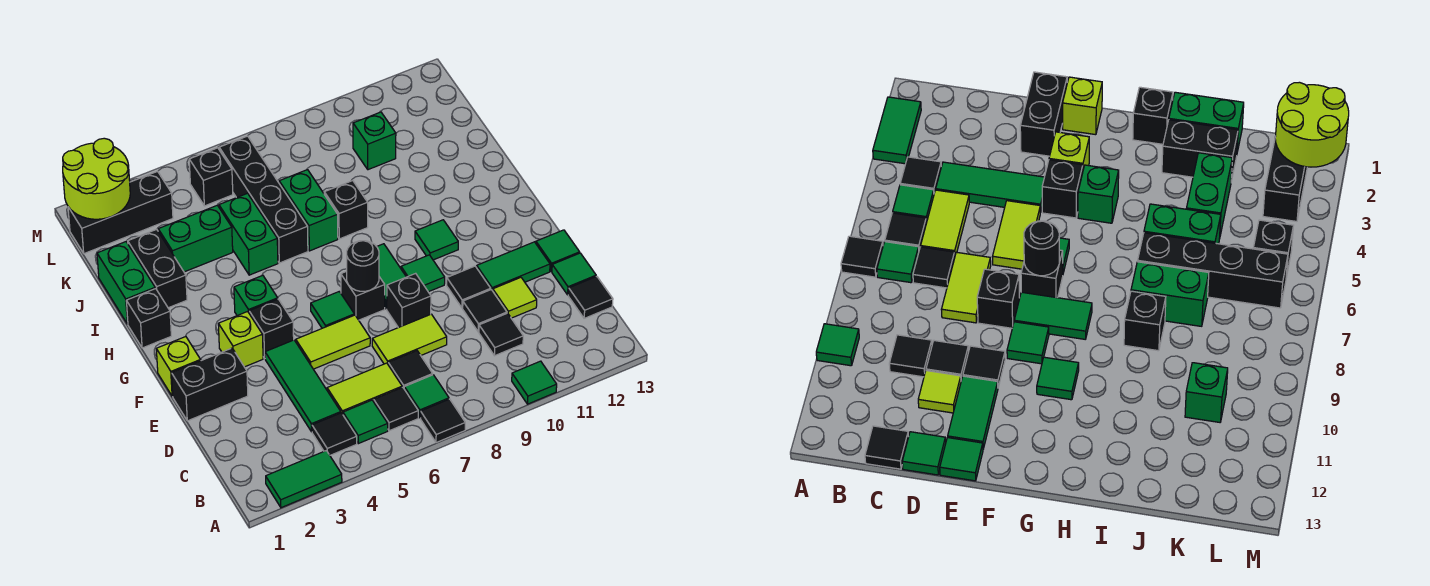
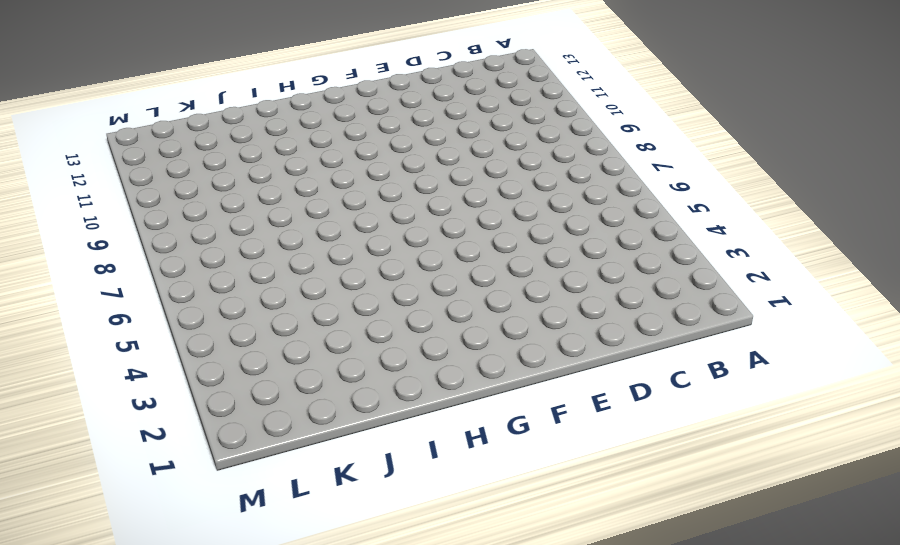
none -> green 1x2 tile [266,451,342,508]
none -> black 1x1 tile [421,399,465,443]
none -> green 1x1 tile [512,361,557,404]
none -> black 1x1 tile [312,413,357,455]

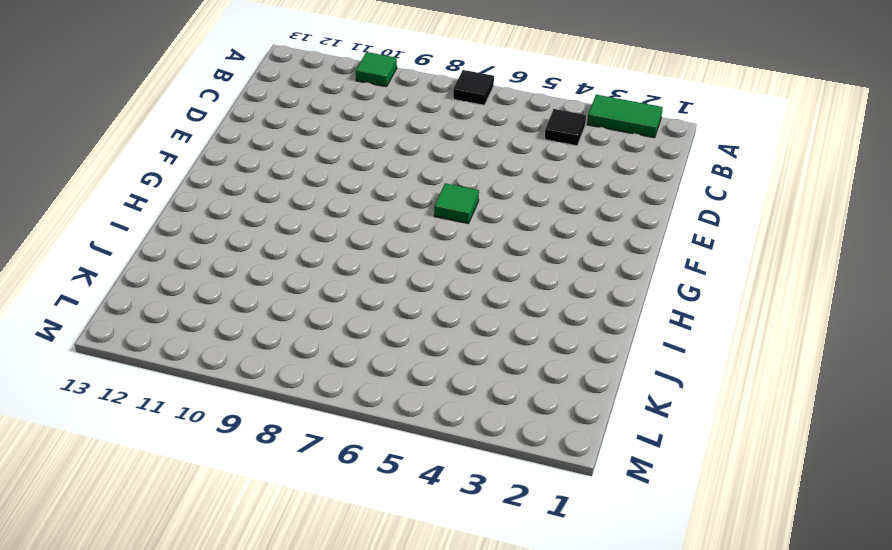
none -> green 1x1 tile [343,400,388,444]
none -> black 1x1 tile [374,387,418,431]
none -> green 1x1 tile [404,375,449,418]
none -> green 1x3 tile [265,340,341,432]

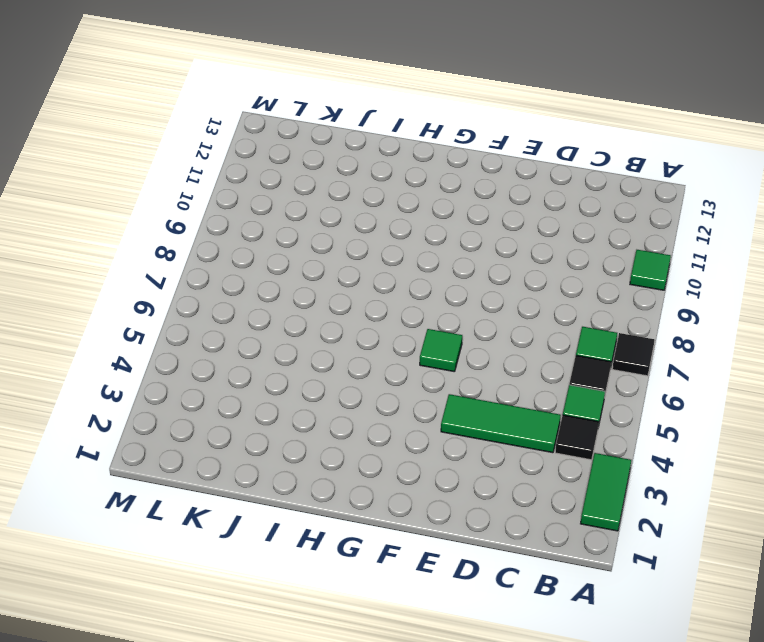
none -> lime 1x2 tile [327,363,402,414]
none -> black 1x1 tile [388,351,433,388]
none -> black 1x1 tile [479,313,523,356]
none -> black 1x1 tile [568,277,613,318]

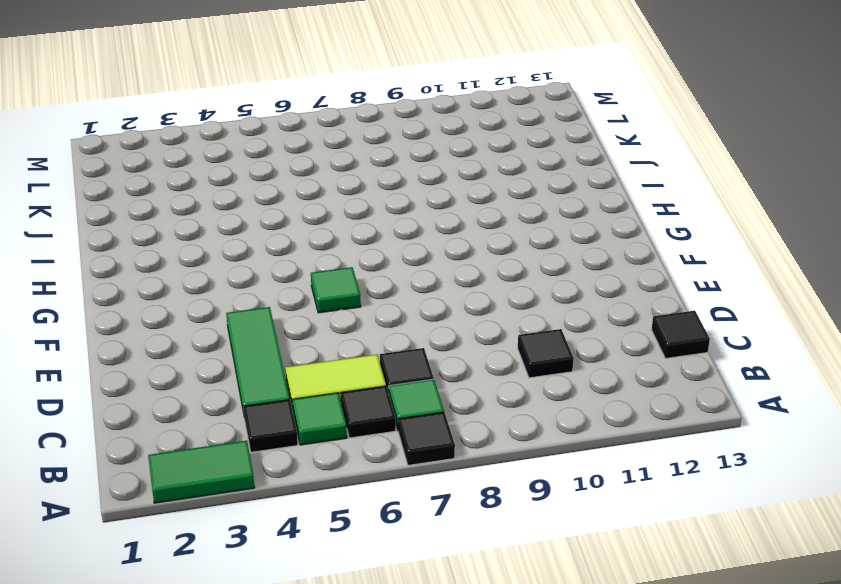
none -> green 1x1 tile [512,361,557,404]
none -> lime 1x2 tile [372,314,447,364]
none -> black 1x1 tile [463,290,507,332]
none -> lime 1x1 tile [493,278,537,318]

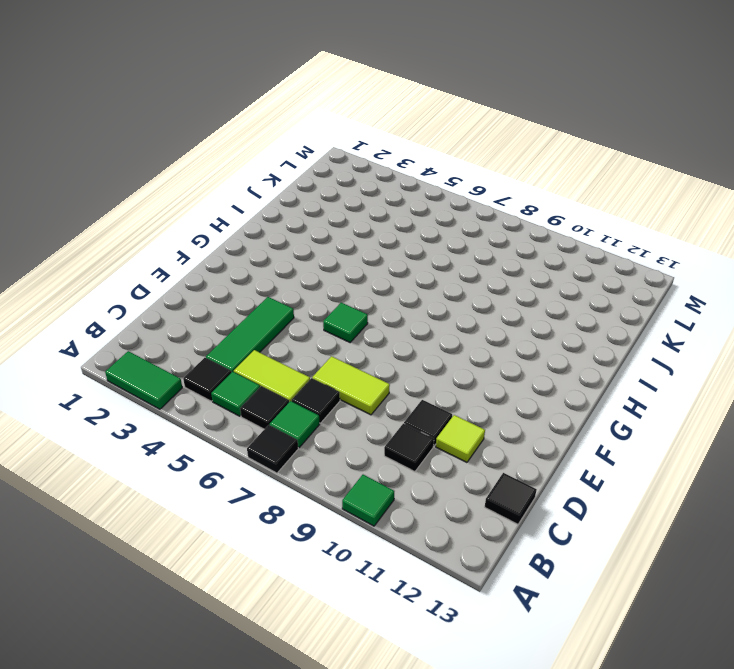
none -> green 1x1 tile [552,253,596,295]
none -> black 1x2 brick [172,348,248,421]
none -> lime 1x2 tile [296,315,370,369]
none -> black 1x1 brick [387,273,431,328]

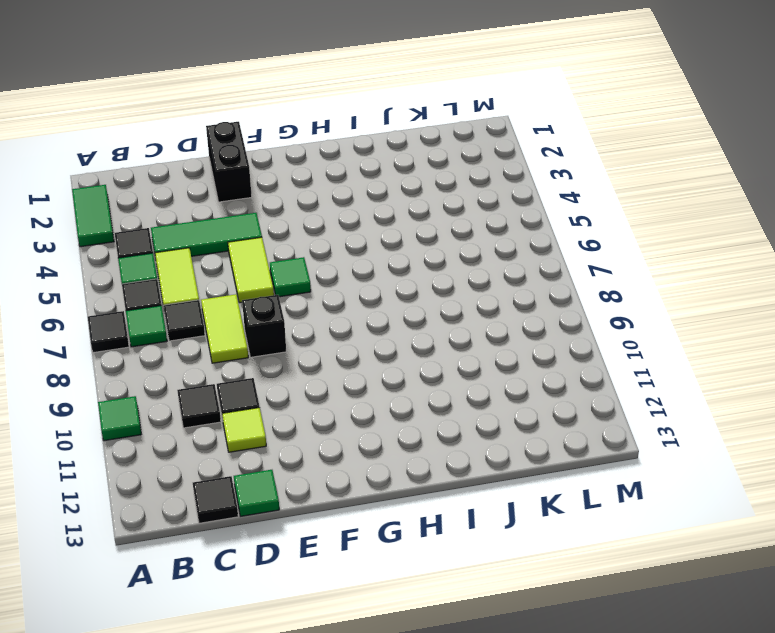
none -> black 1x1 tile [447,266,491,308]
none -> green 1x2 tile [477,242,550,291]
none -> green 1x1 tile [536,230,580,271]
none -> lime 1x1 brick [156,337,201,396]

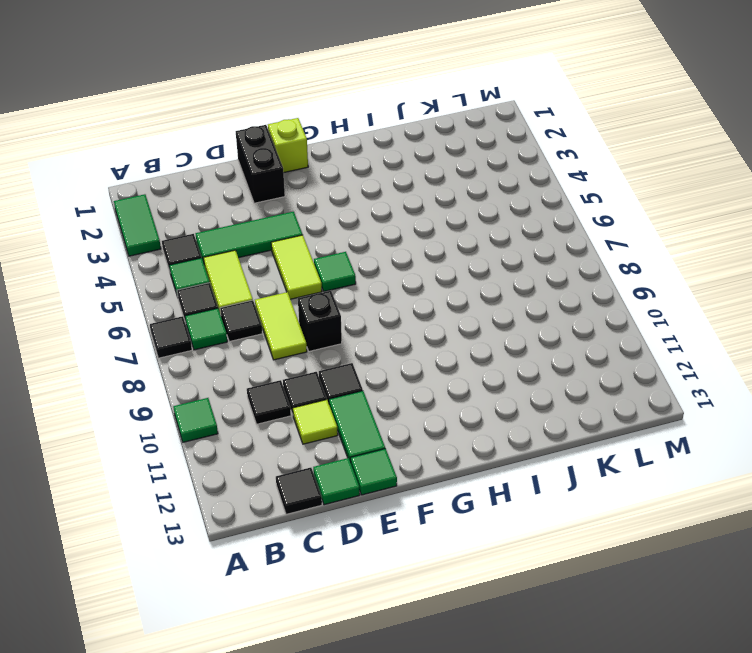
none -> lime 1x1 brick [218,312,263,367]
none -> black 1x1 brick [249,299,294,358]
none -> black 1x1 brick [341,271,385,320]
none -> green 1x2 tile [377,244,406,309]

